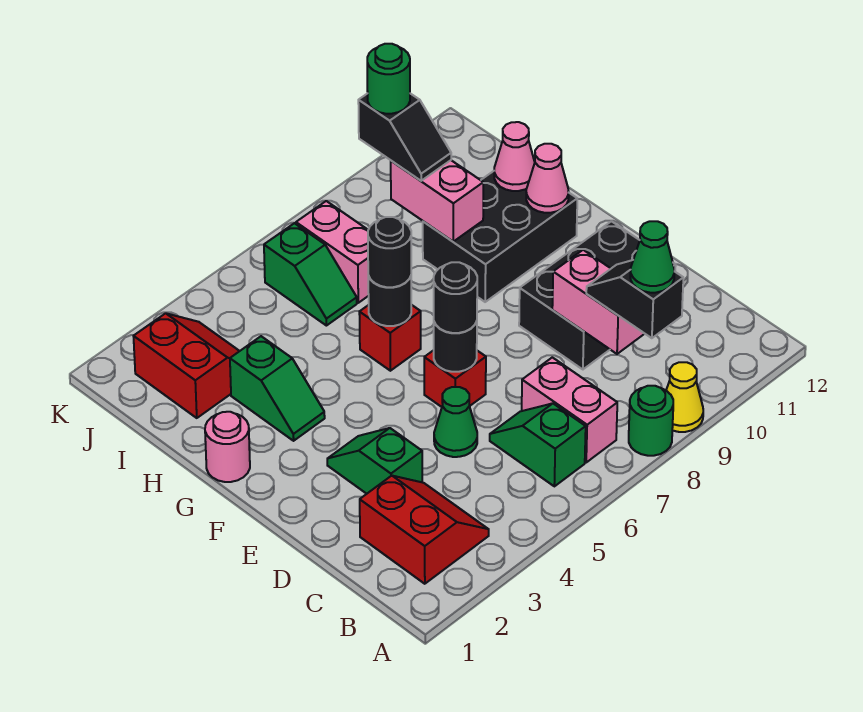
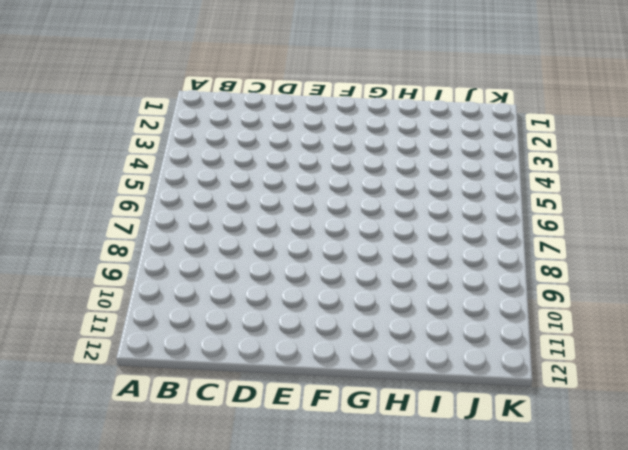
none -> green 1x1 round brick [629,386,673,456]
none -> yellow 1x1 cone [666,362,703,432]
none -> red 2x2 slope [360,476,489,584]

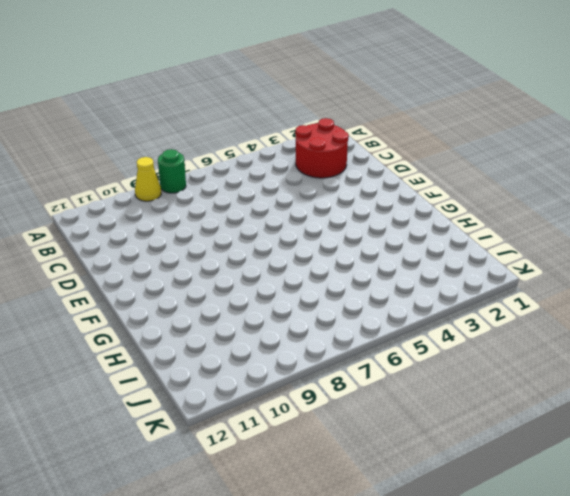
red 2x2 round brick [295,118,349,178] -> red 2x2 slope [360,476,489,584]
none -> green 1x2 slope [490,403,586,486]
none -> pink 1x2 brick [522,357,617,462]
none -> green 1x2 slope [327,428,422,494]

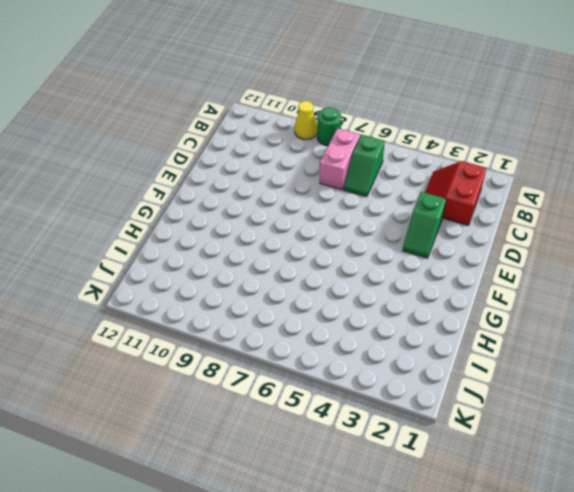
none -> green 1x1 cone [434,387,477,457]
none -> black 2x3 brick [519,221,676,369]
none -> red 1x1 brick [424,350,486,407]

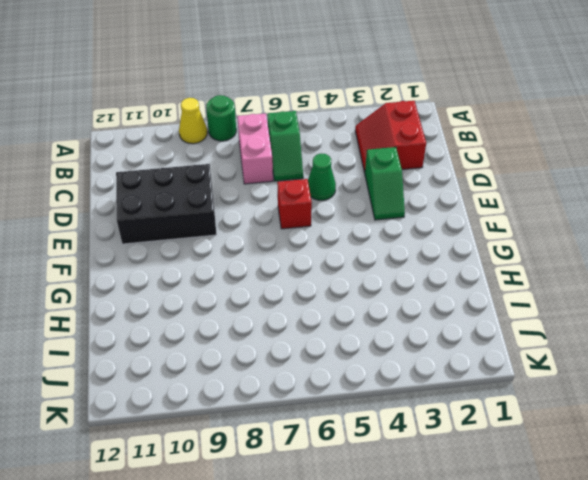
none -> pink 1x1 round brick [205,412,250,482]
none -> green 1x2 slope [230,336,325,441]
none -> red 1x1 brick [359,305,421,371]

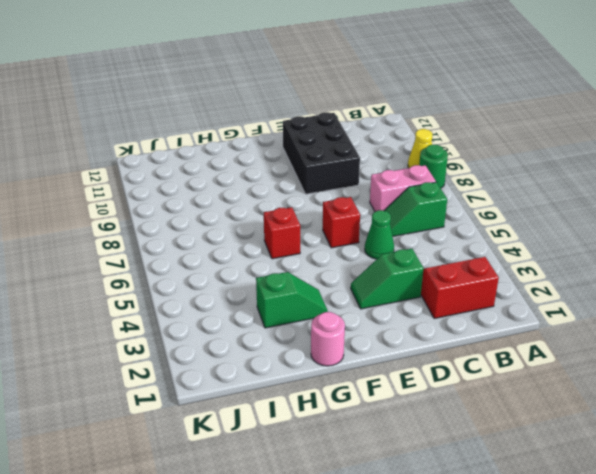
none -> black 2x3 brick [423,171,577,302]
none -> red 2x2 slope [133,313,239,418]
none -> green 1x2 slope [264,223,357,326]

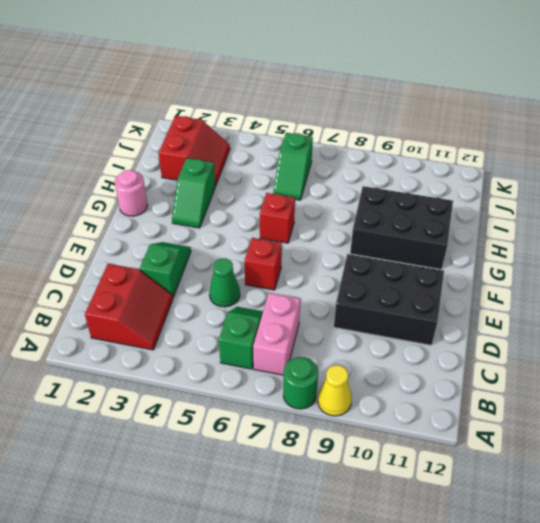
none -> pink 1x2 brick [296,201,369,303]
none -> pink 1x2 brick [552,250,645,354]
none -> black 1x1 round brick [434,321,477,372]

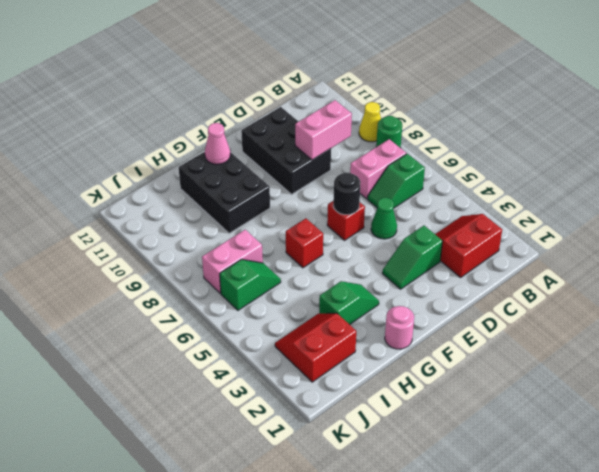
none -> black 1x1 round brick [368,276,411,326]
none -> pink 1x2 brick [391,160,483,241]
none -> pink 1x1 cone [494,122,535,191]

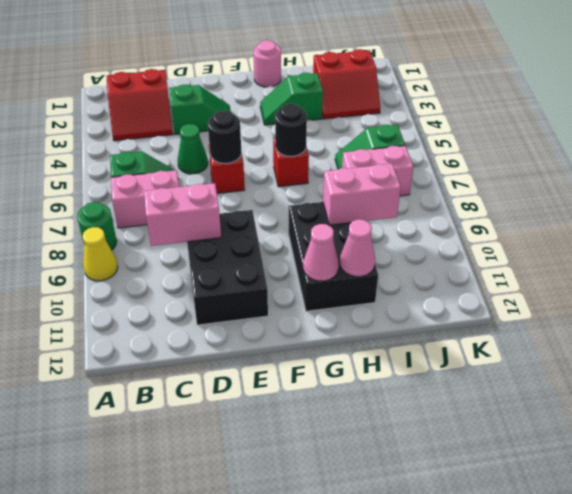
none -> black 1x2 slope [586,260,683,338]
none -> black 1x1 round brick [434,262,477,333]
none -> black 1x1 round brick [368,217,411,287]

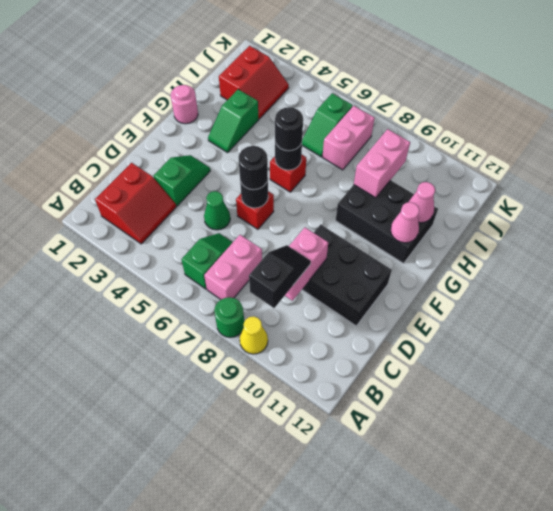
none -> black 1x2 slope [358,93,451,181]
none -> green 1x1 cone [630,221,674,293]
none -> green 1x1 round brick [367,44,410,114]

